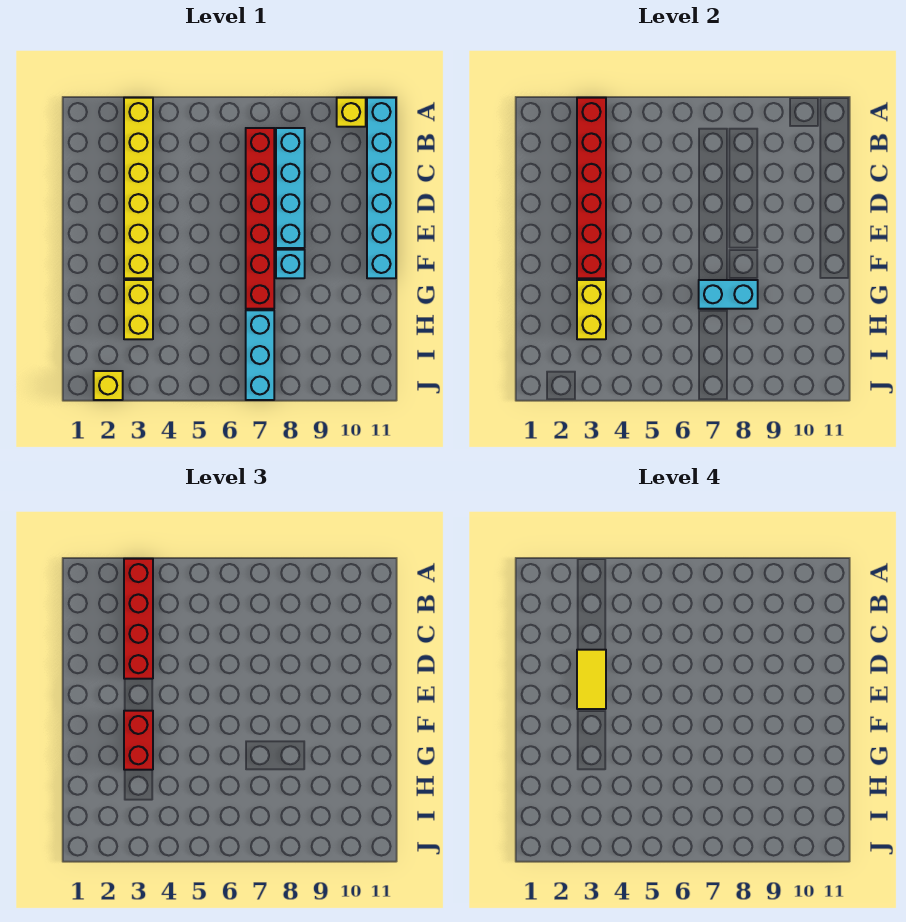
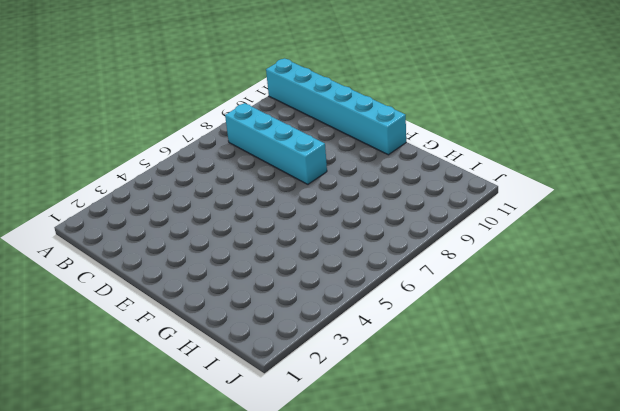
none -> yellow 1x6 brick [124,98,153,278]
none -> yellow 1x1 brick [337,98,366,127]
none -> red 1x6 brick [246,128,274,309]

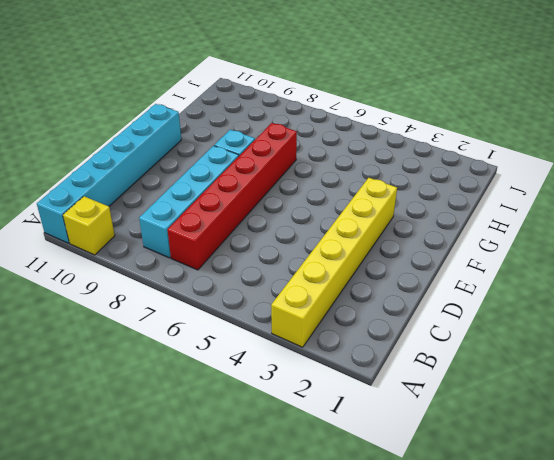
none -> yellow 1x2 brick [124,280,153,339]
none -> cyan 1x3 brick [246,310,274,400]
none -> yellow 1x1 brick [94,371,123,400]

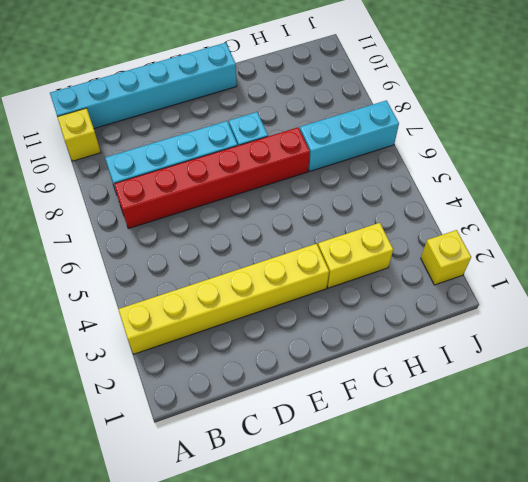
none -> red 1x6 brick [577,98,606,278]
none -> yellow 1x2 brick [577,280,606,339]
none -> cyan 1x2 brick [699,280,758,309]

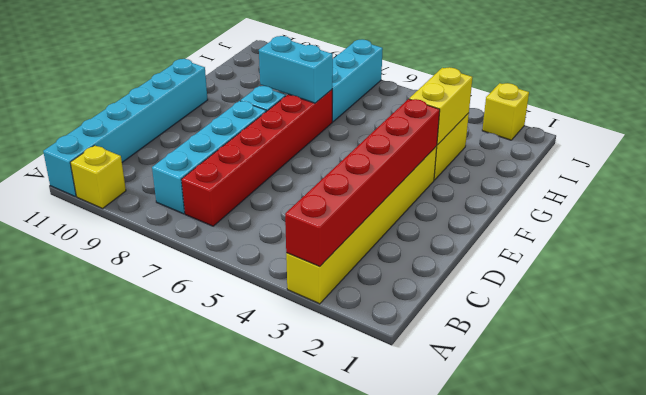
none -> red 1x4 brick [124,559,153,679]
none -> red 1x2 brick [124,711,153,770]
none -> yellow 1x2 tile [577,650,606,709]

